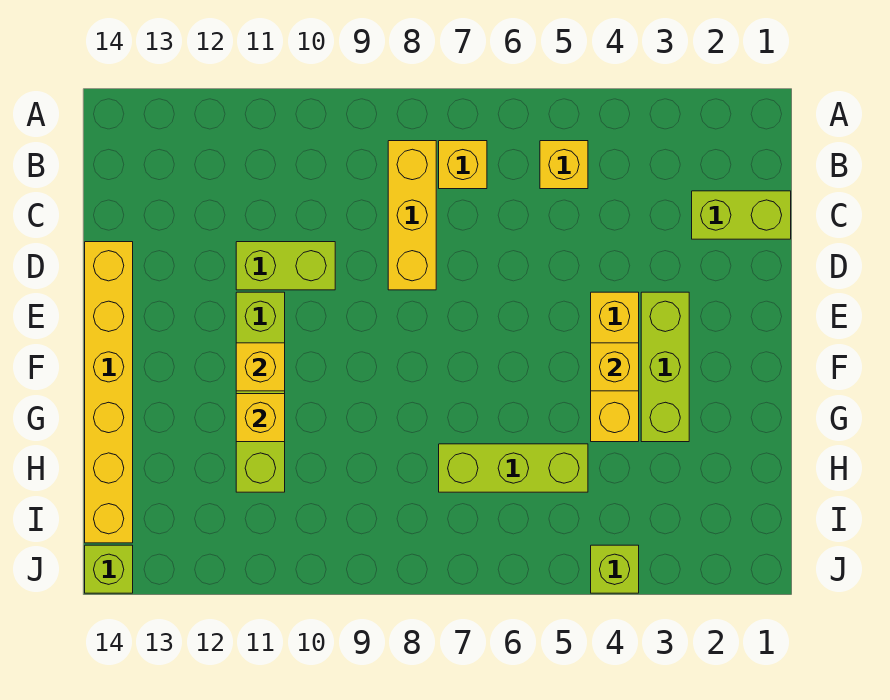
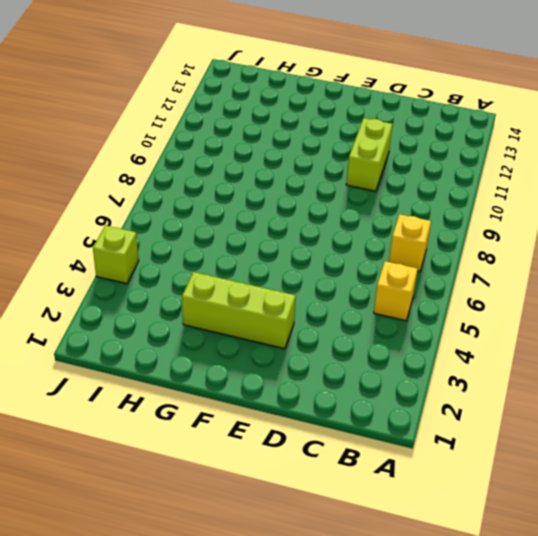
none -> yellow 1x3 brick [388,141,436,290]
none -> lime 1x2 brick [692,191,791,239]
none -> yellow 1x6 brick [85,242,133,543]

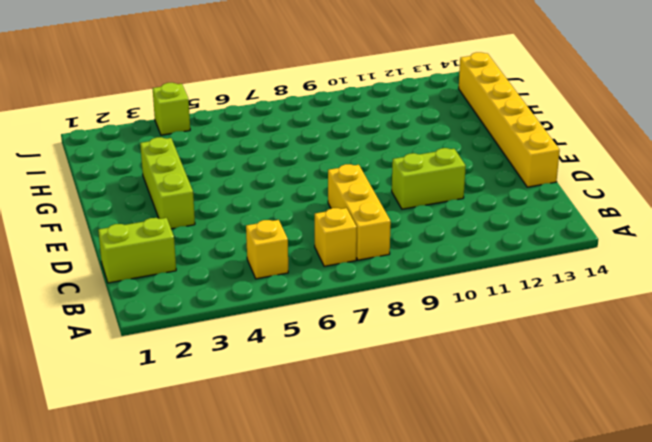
none -> yellow 1x3 brick [591,292,639,442]
none -> lime 1x4 brick [236,292,285,492]
none -> lime 1x3 brick [439,444,588,492]

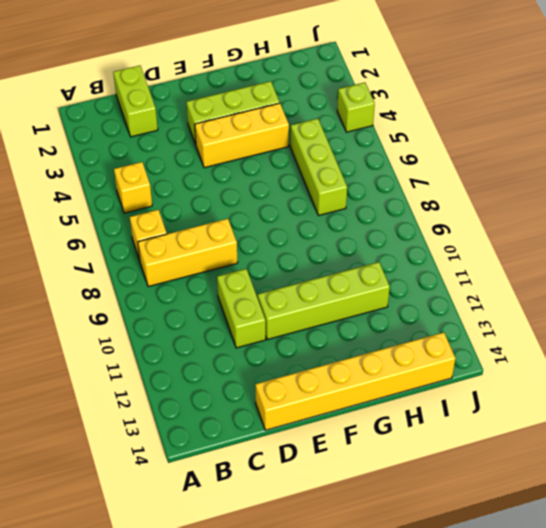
none -> lime 1x1 brick [85,545,133,593]
none -> yellow 1x1 brick [591,343,639,391]
none -> yellow 1x1 brick [236,343,285,391]

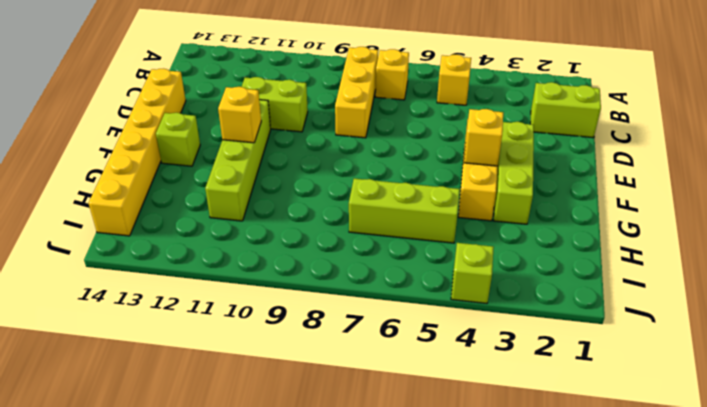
lime 1x1 brick [156,113,200,166] -> lime 1x1 brick moved to [85,545,133,593]
none -> yellow 1x1 brick [236,394,285,442]

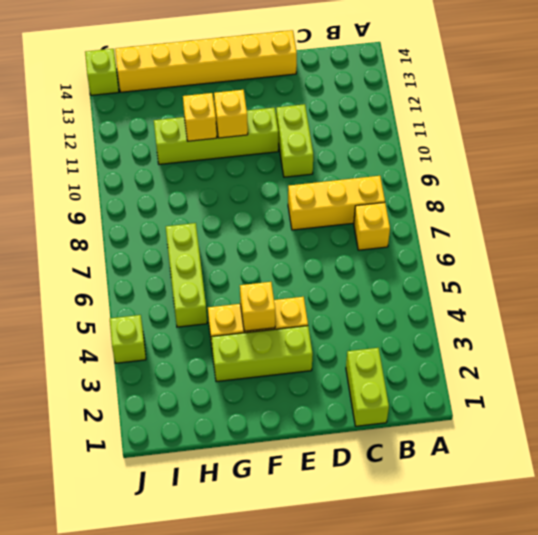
none -> yellow 1x1 brick [540,141,588,189]

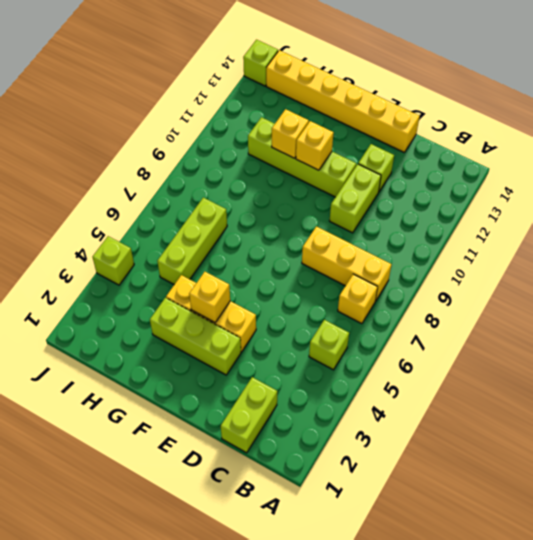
lime 1x1 brick [309,320,349,370] -> yellow 1x1 brick [540,141,588,189]
lime 1x1 brick [358,144,394,191] -> none

